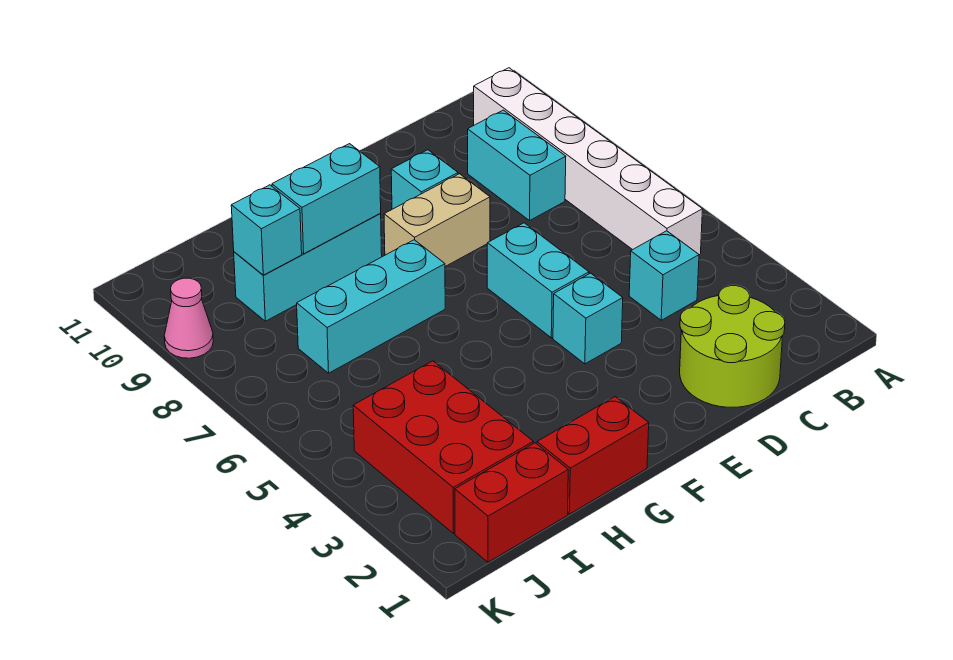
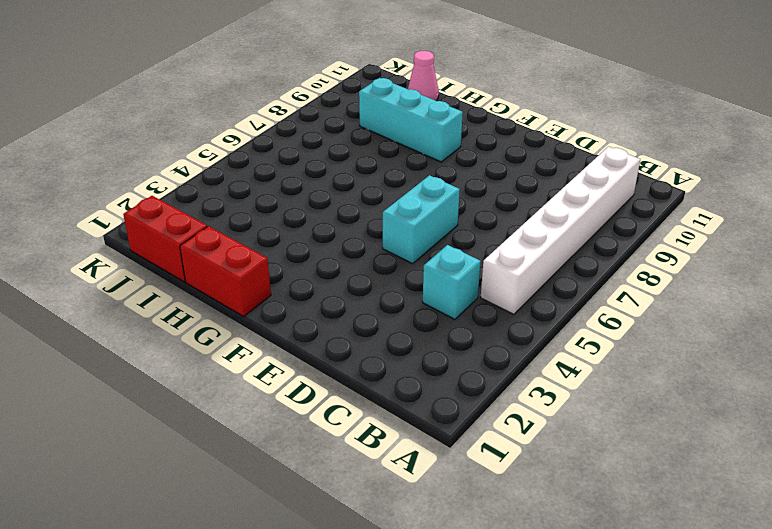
pink 1x1 cone [408,51,439,101] -> pink 1x1 cone moved to [164,278,213,358]
none -> lime 2x2 round brick [680,286,785,407]
none -> cyan 1x2 brick [468,110,566,221]
none -> cyan 1x1 brick [553,273,623,364]

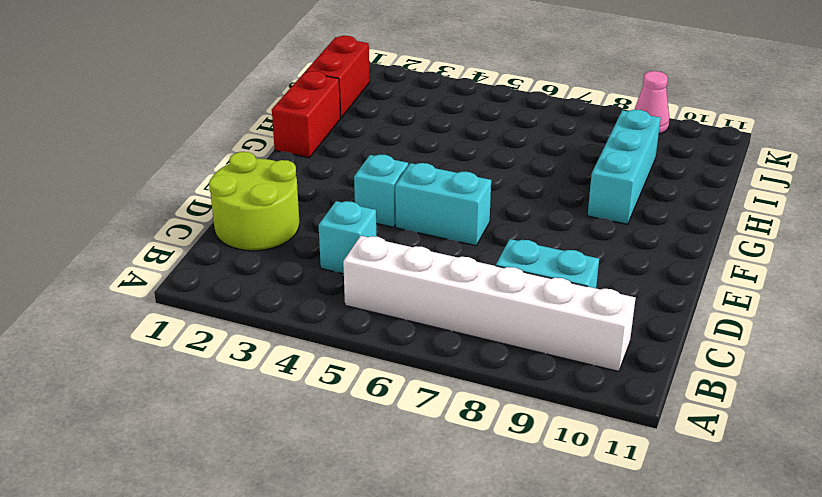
none -> tan 1x2 brick [384,174,490,266]
none -> cyan 1x1 brick [391,150,458,209]
none -> cyan 1x3 brick [297,240,445,373]

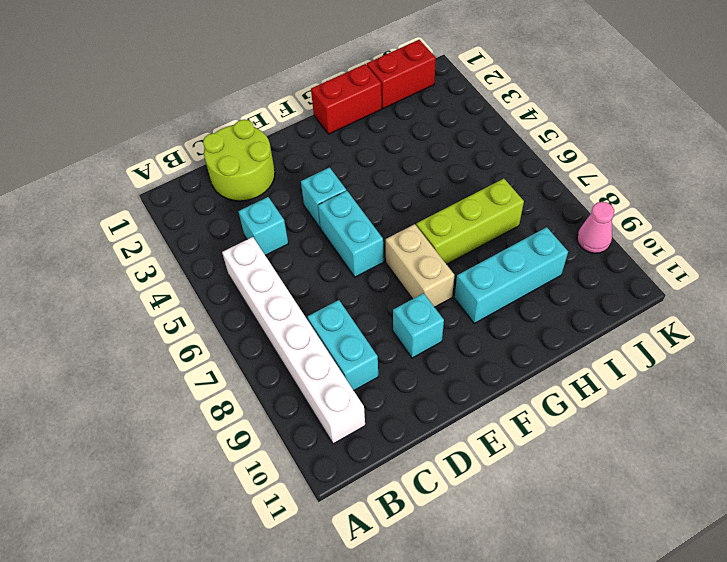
tan 1x2 brick [386,224,454,307] -> tan 1x2 brick turned to [384,174,490,266]
lime 1x3 brick [416,179,524,264] -> cyan 1x3 brick [297,240,445,373]
none -> red 2x3 brick [353,361,533,533]
none -> cyan 1x2 brick [272,144,381,254]
none -> cyan 1x1 brick [231,185,302,275]

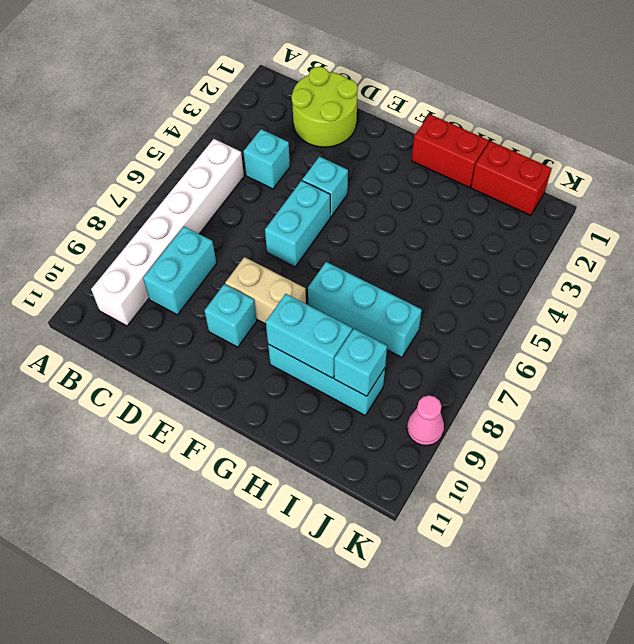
none -> red 2x3 brick [353,361,533,533]

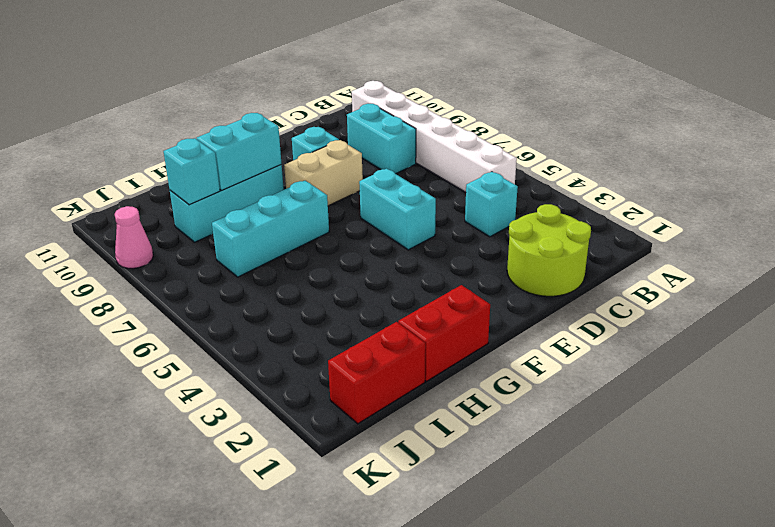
none -> cyan 1x1 brick [553,273,623,364]
none -> red 2x3 brick [353,361,533,533]

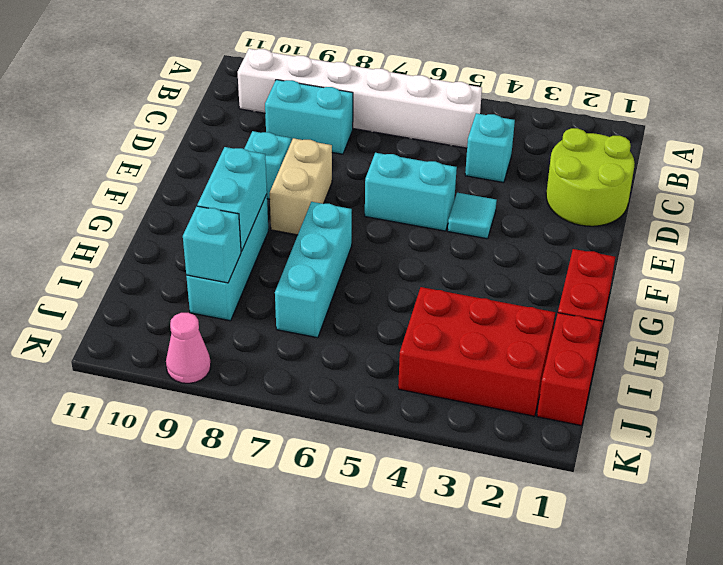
cyan 1x1 tile [448,193,497,239] -> cyan 1x1 brick [553,273,623,364]

